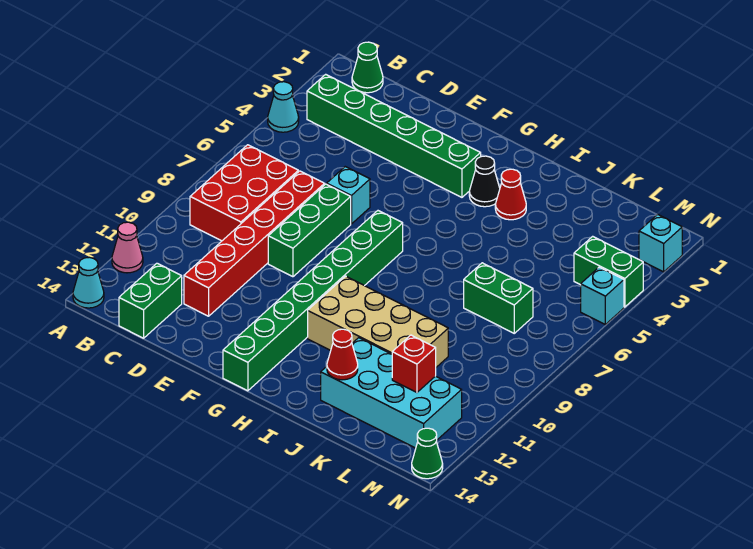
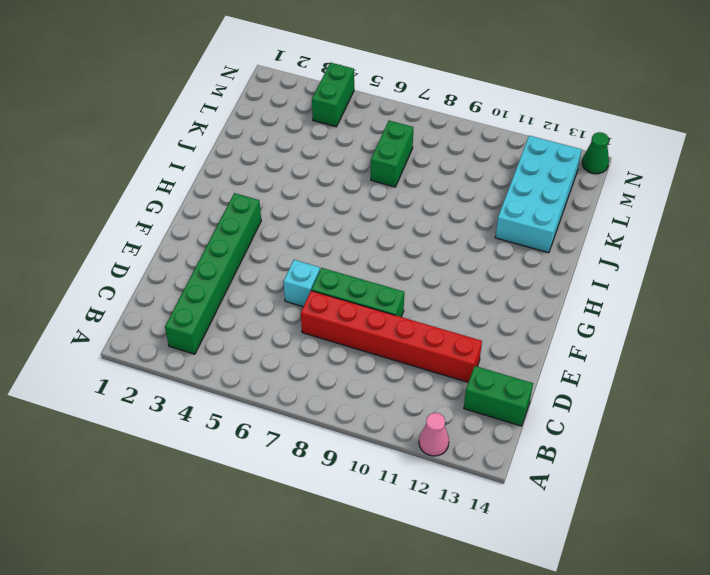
none -> cyan 1x1 cone [268,82,299,132]
none -> cyan 1x1 cone [73,257,104,308]
none -> green 1x1 cone [352,42,383,93]

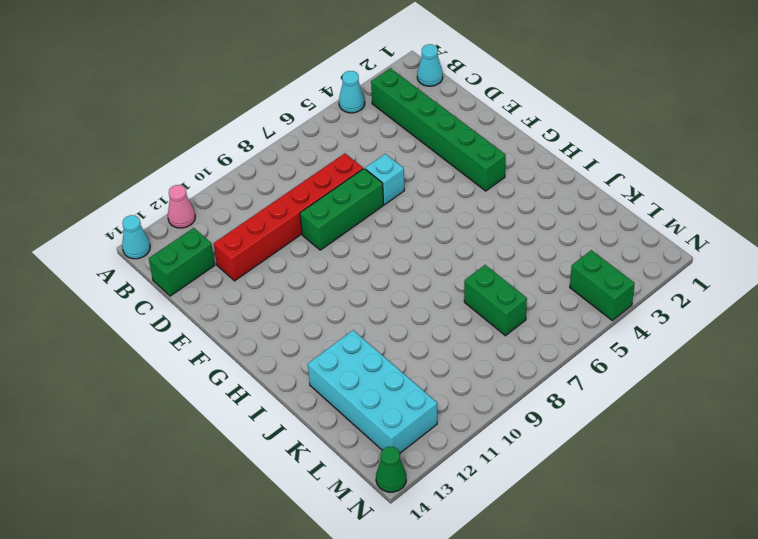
cyan 1x1 cone [417,44,443,86] -> green 1x1 cone [352,42,383,93]
none -> red 2x3 brick [190,145,298,241]
none -> green 1x8 brick [223,211,403,391]
none -> black 1x1 cone [469,156,500,207]

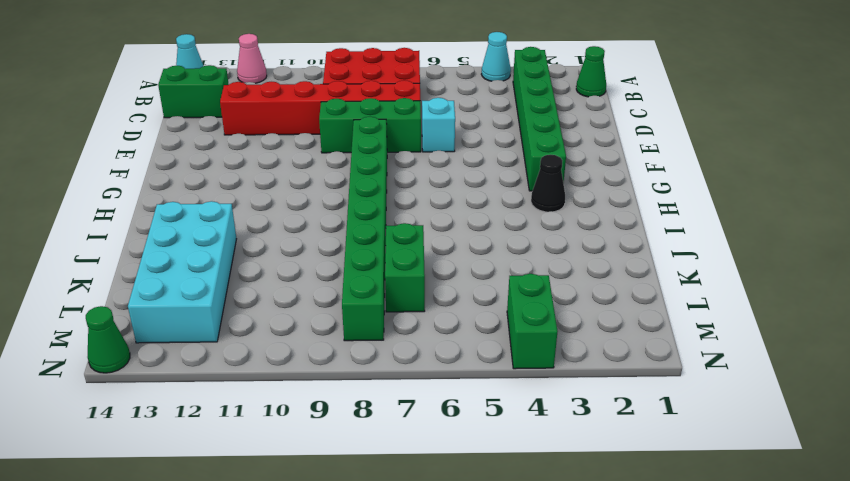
green 1x8 brick [342,117,387,341] -> green 1x8 brick turned to [223,211,403,391]
none -> tan 2x4 brick [308,276,448,367]
none -> red 1x1 cone [495,169,526,220]
none -> cyan 1x1 brick [639,214,682,272]

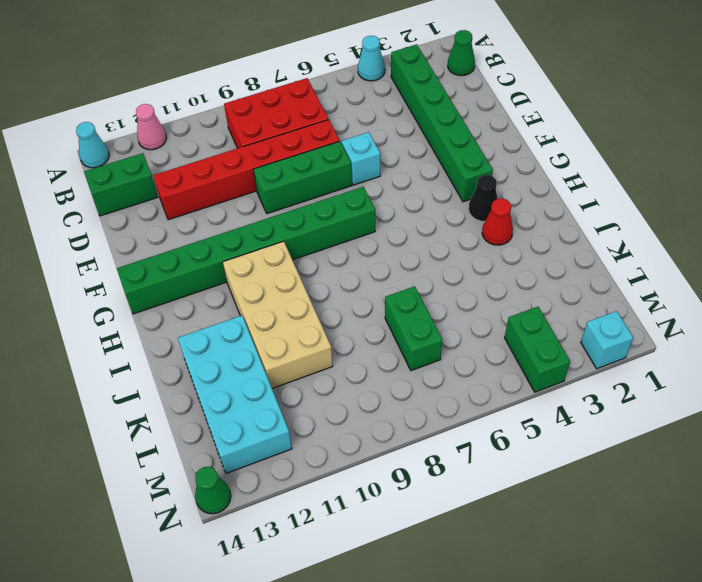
none -> cyan 1x1 brick [581,267,624,324]
none -> red 1x1 cone [327,329,358,380]
none -> red 1x1 brick [392,335,436,392]

